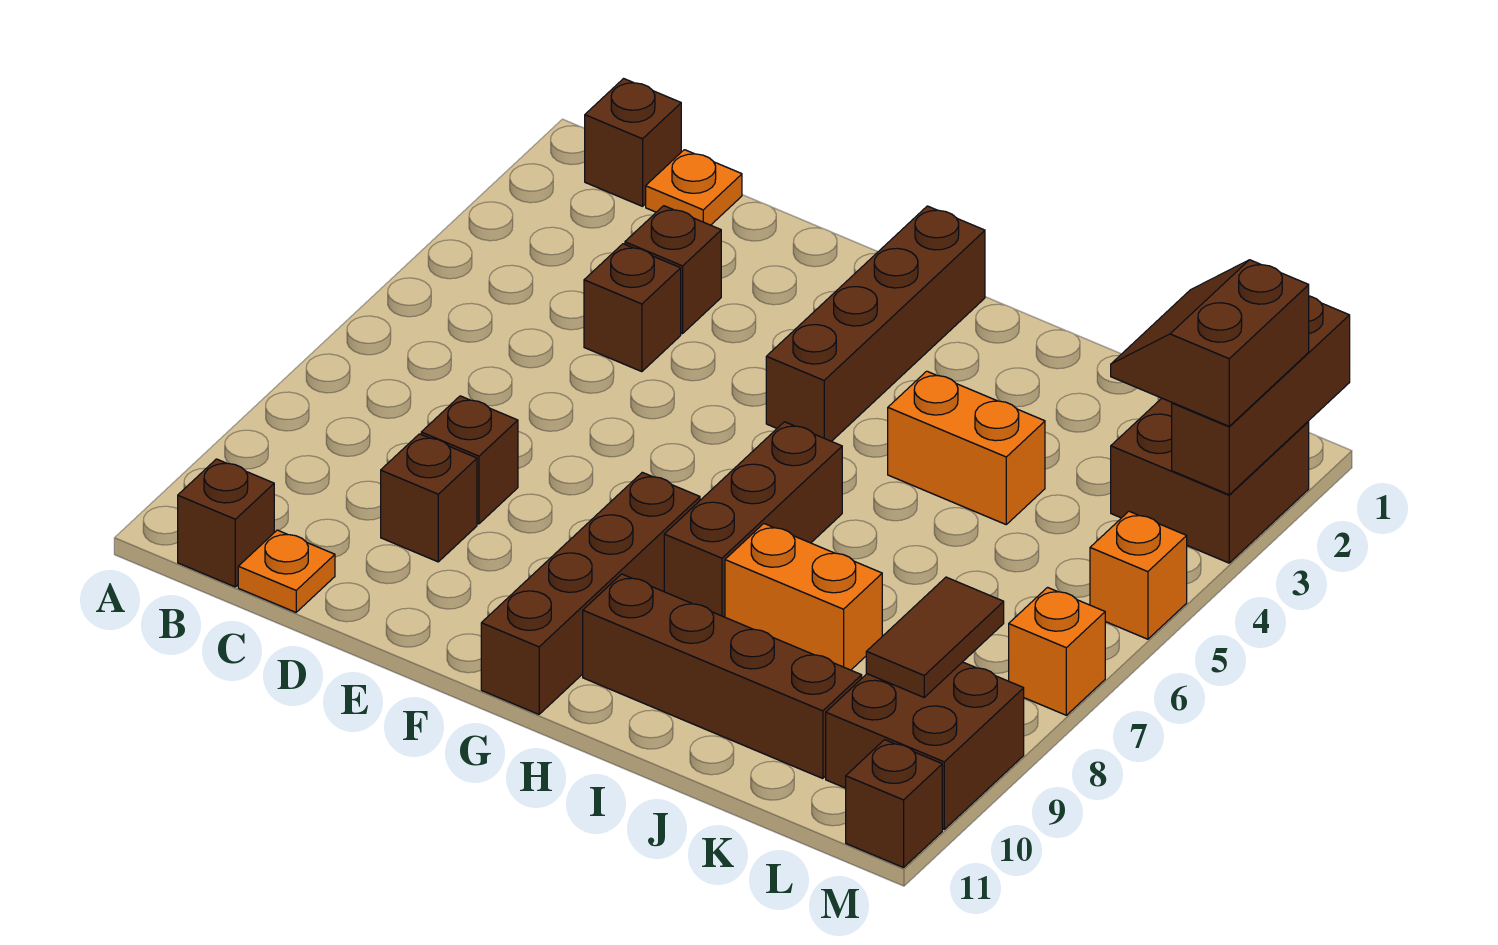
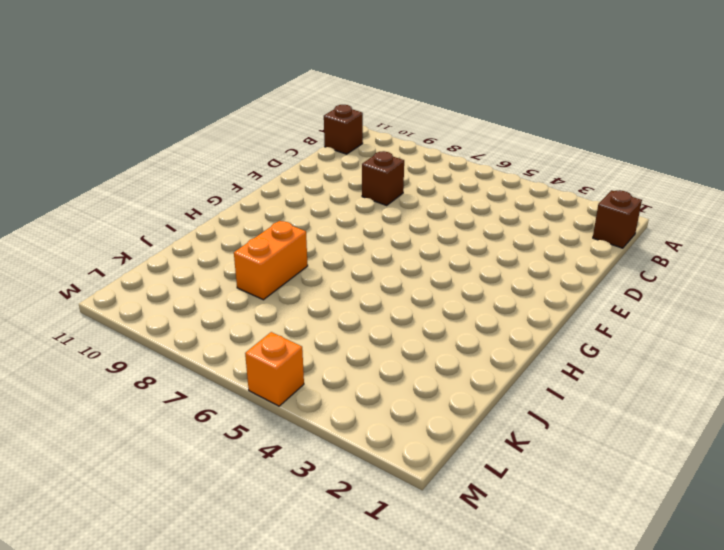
none -> orange 1x1 plate [646,150,742,225]
none -> orange 1x1 plate [238,530,335,612]
none -> brown 1x1 brick [625,206,721,334]

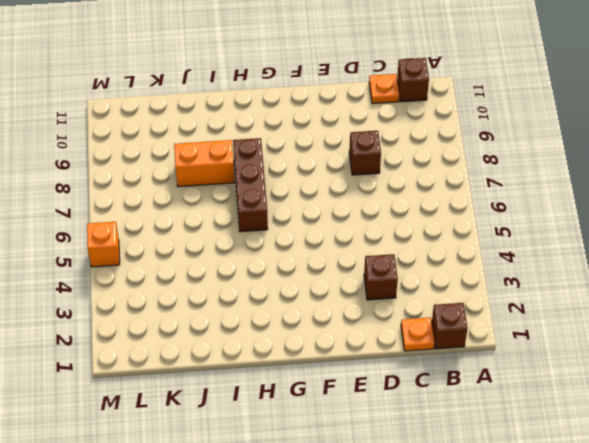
none -> brown 1x1 brick [584,244,681,372]
none -> brown 1x1 brick [381,434,477,562]
none -> brown 1x4 brick [766,206,985,441]

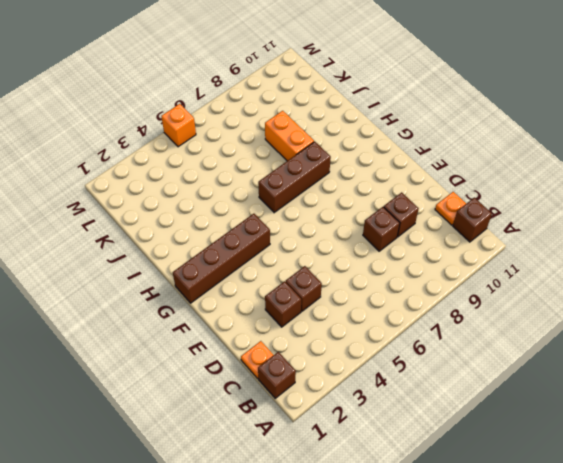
none -> brown 1x4 brick [481,472,700,714]
none -> brown 1x4 brick [583,574,862,779]
none -> orange 1x2 brick [888,371,1045,524]

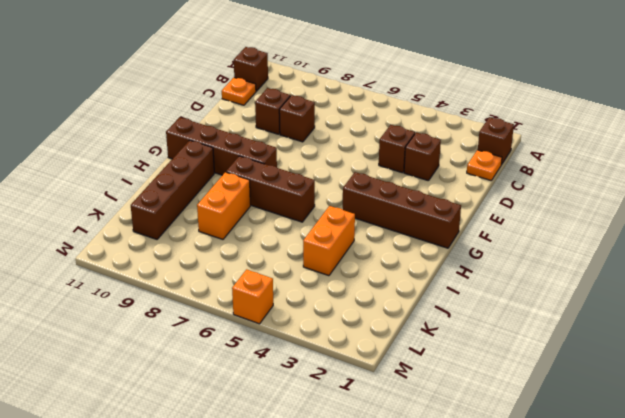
none -> brown 2x2 brick [1111,398,1309,563]
none -> brown 2x2 brick [826,662,1024,829]
none -> orange 1x1 brick [1009,587,1105,715]

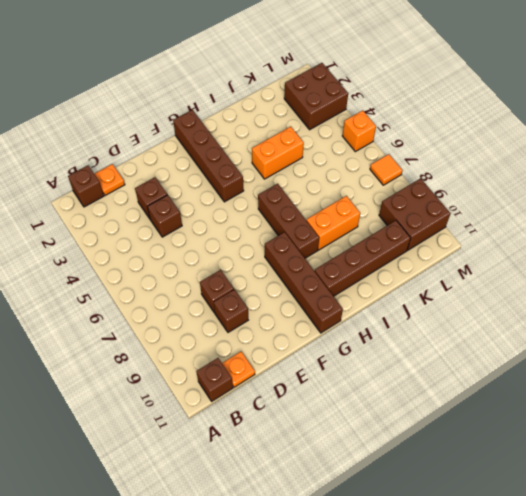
orange 1x1 tile [370,154,402,185] -> orange 1x1 brick [1009,587,1105,715]
none -> brown 1x1 brick [846,740,942,868]
none -> brown 1x2 tile [866,577,1004,697]
none -> brown 1x3 brick [1172,296,1350,495]

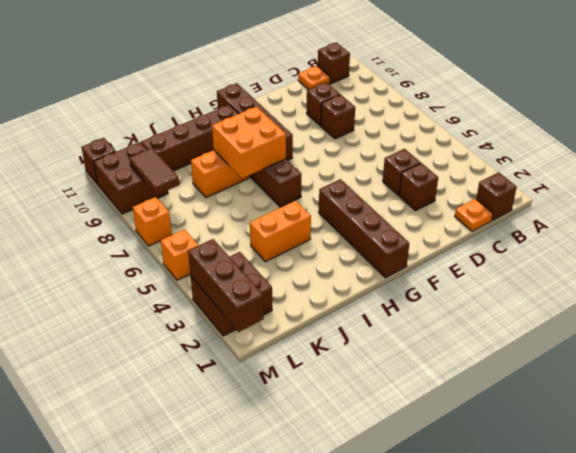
orange 2x2 brick [212,107,286,178] -> none
none -> brown 2x2 slope [1111,260,1309,426]

